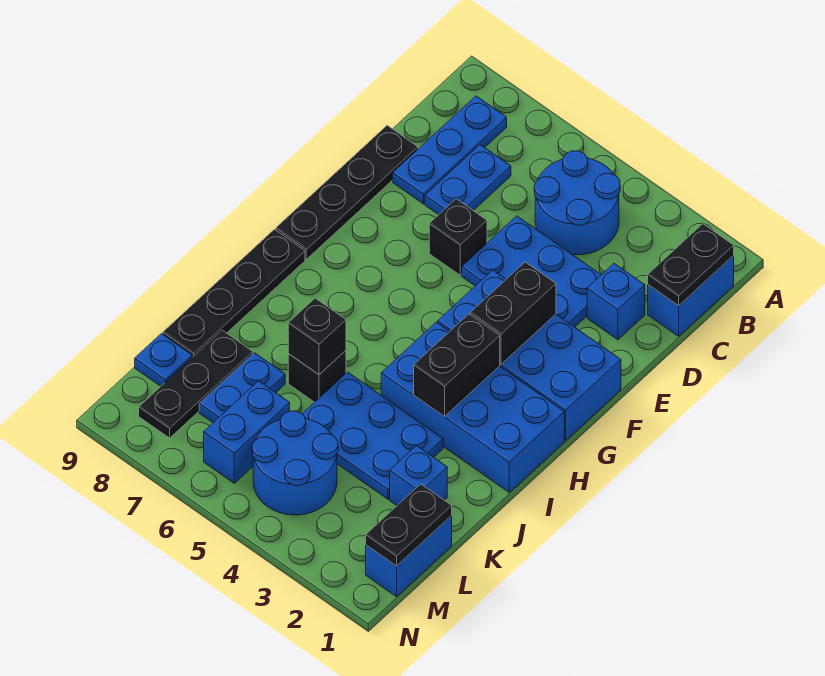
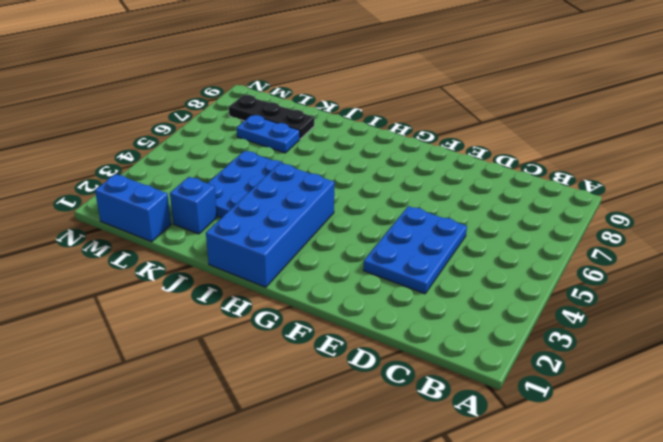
none -> blue 1x2 brick [648,256,734,336]
none -> blue 2x2 round brick [534,151,620,255]
none -> blue 1x3 plate [393,96,507,204]

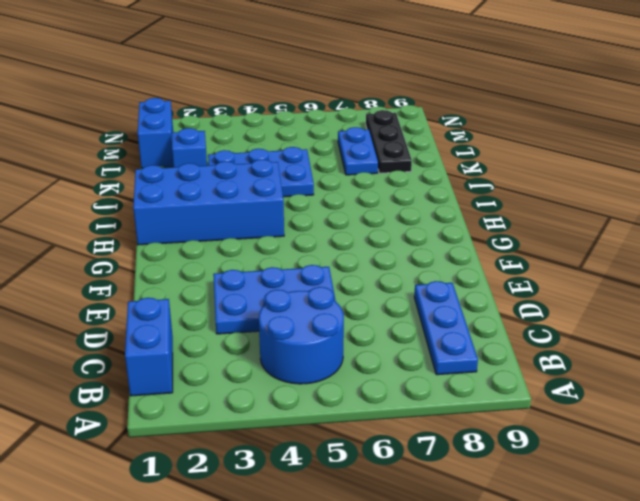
none -> blue 1x2 plate [425,145,511,215]
none -> blue 1x1 brick [587,264,645,340]
none -> black 1x4 plate [276,125,418,259]

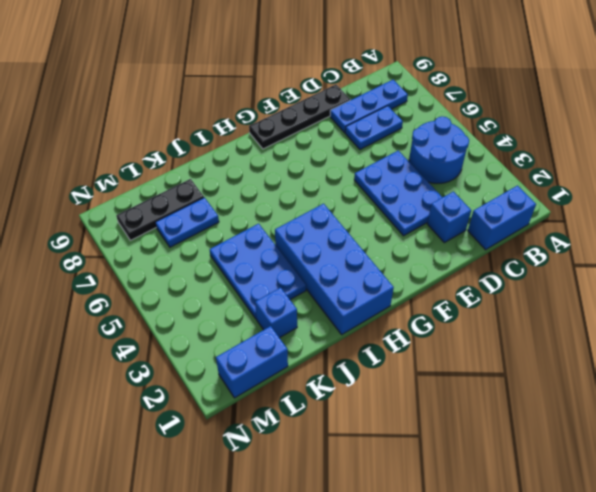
none -> black 1x1 brick [429,199,487,275]
none -> blue 2x4 brick [438,270,621,440]
none -> black 1x4 plate [163,229,305,357]

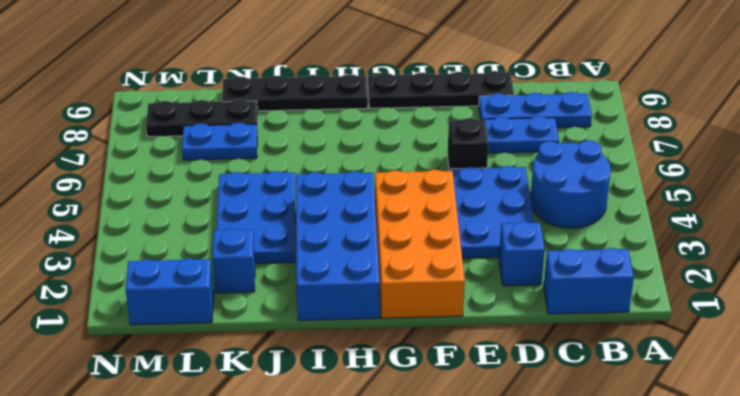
orange 2x4 brick [375,170,465,318] -> blue 2x4 brick [438,270,621,440]
none -> black 1x1 brick [288,350,346,402]
none -> blue 2x2 round brick [252,411,338,515]
none -> blue 1x2 brick [204,381,290,483]

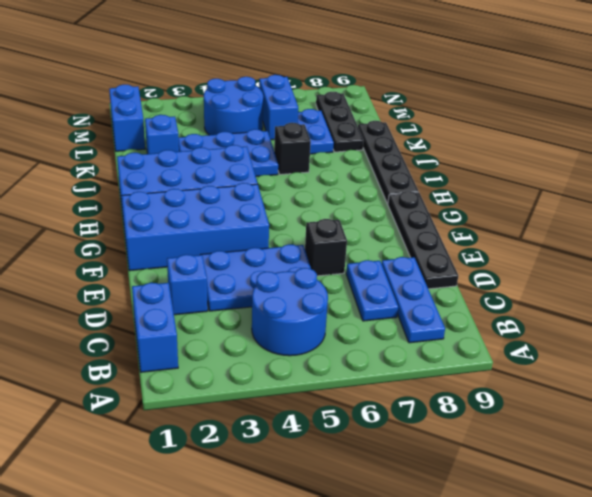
none -> blue 1x1 plate [135,334,192,386]
none -> black 1x2 plate [648,224,734,306]
none -> black 1x2 brick [470,262,556,364]

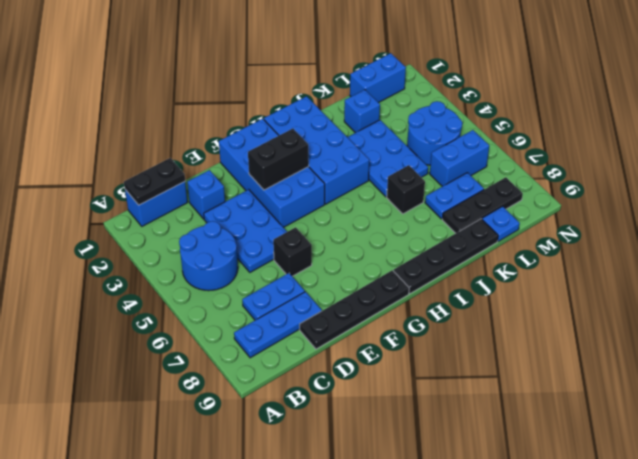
none -> black 1x2 brick [414,314,500,416]
none -> black 1x1 brick [288,298,346,374]
none -> black 1x2 plate [366,484,452,566]

